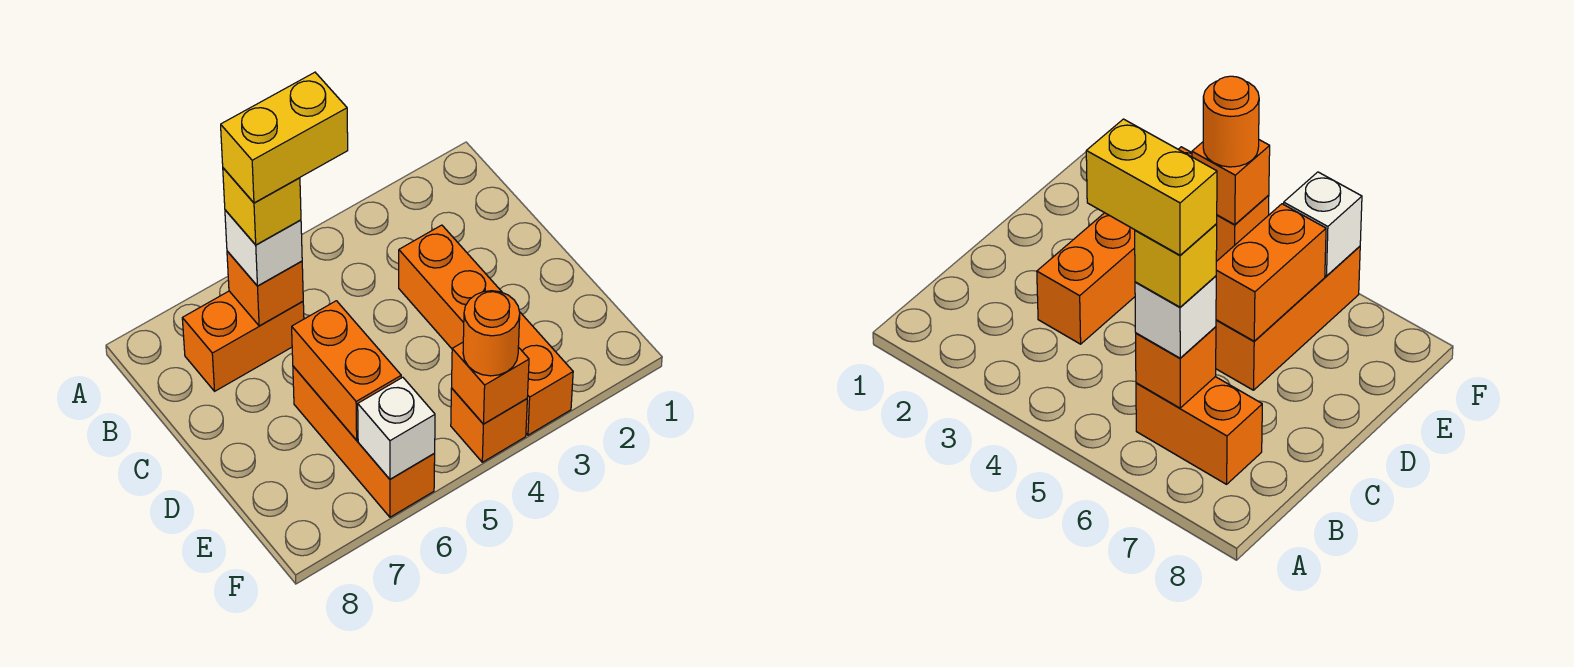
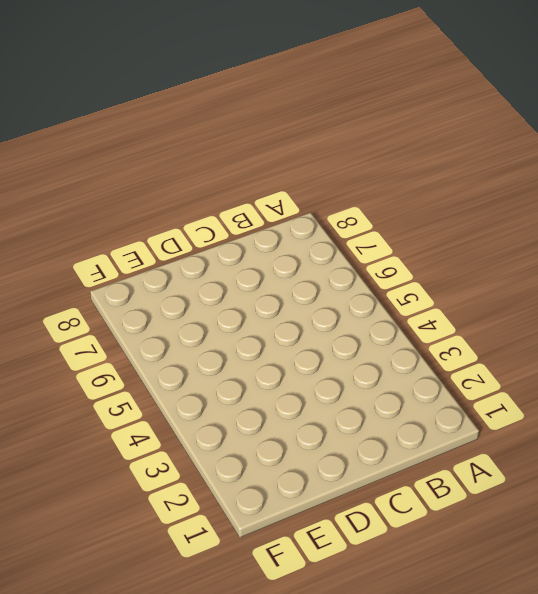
none -> orange 1x2 brick [182,291,304,391]
none -> orange 1x4 brick [399,225,573,435]
none -> orange 1x3 brick [293,366,435,517]

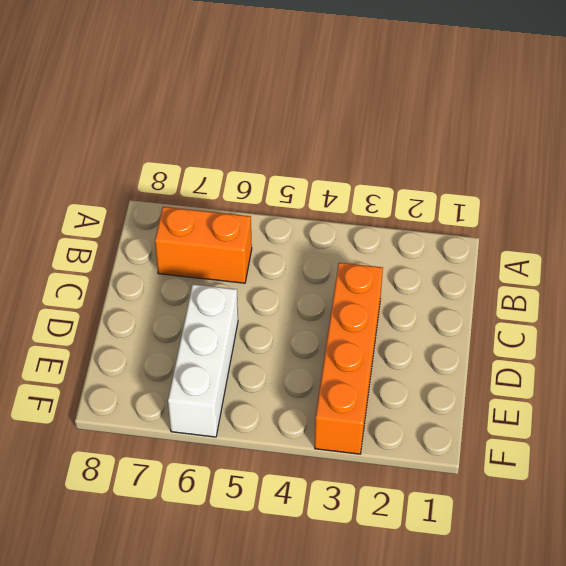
white 1x3 brick [168,284,238,437] -> orange 1x3 brick [293,366,435,517]
none -> orange 1x1 brick [451,388,527,462]
none -> orange 1x1 brick [227,251,303,326]
none -> orange 1x2 brick [292,301,401,440]

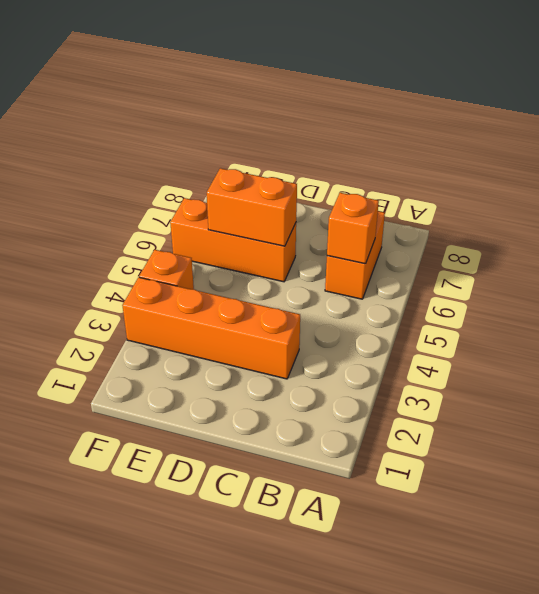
none -> orange 1x1 brick [452,342,529,424]
none -> white 1x1 brick [358,377,435,479]
none -> white 1x1 brick [225,210,302,286]

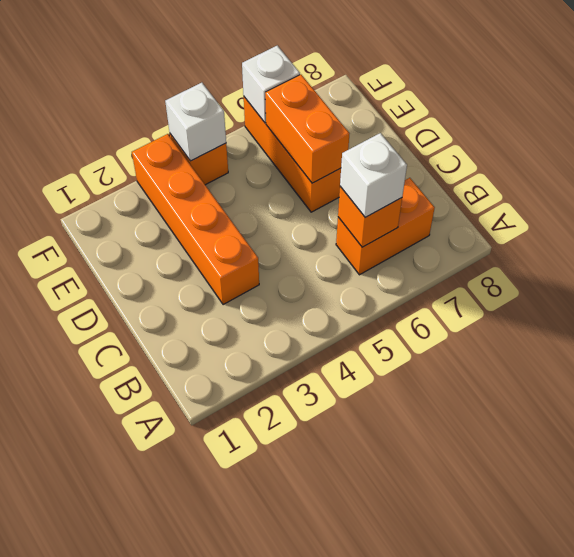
white 1x1 brick [165,83,226,161] -> orange 1x1 brick [452,342,529,424]
none -> orange 1x1 round brick [463,291,520,376]
none -> yellow 1x1 brick [223,168,301,245]
none -> yellow 1x2 brick [221,72,348,203]

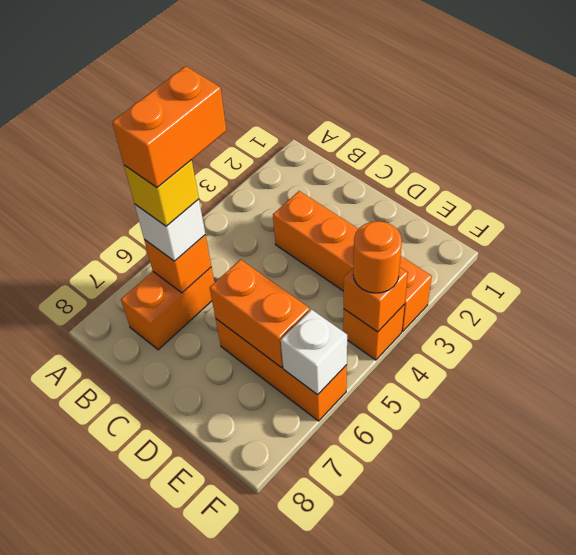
orange 1x2 brick [112,66,226,188] -> yellow 1x2 brick [221,72,348,203]

